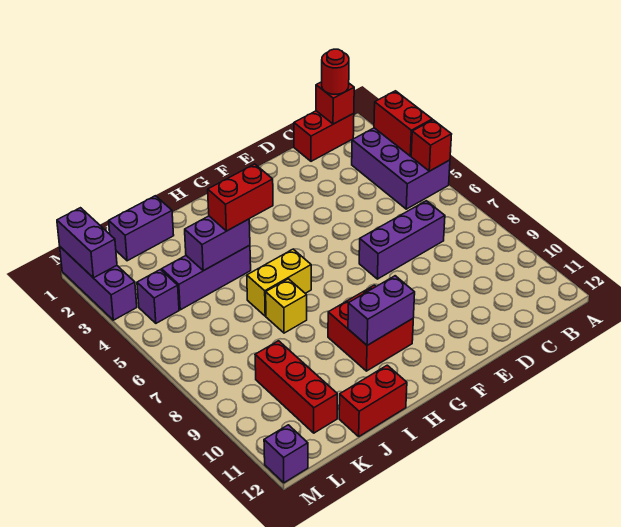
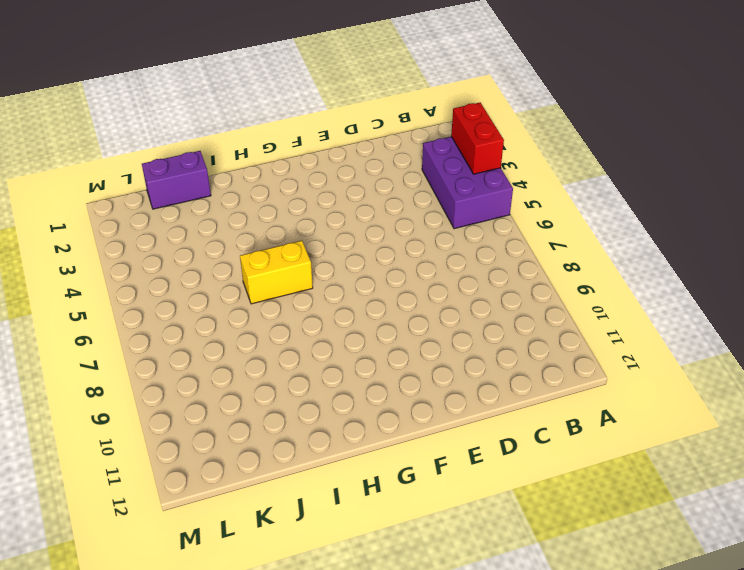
none -> red 1x2 brick [294,111,354,161]
none -> purple 1x3 brick [359,201,445,279]
none -> red 2x2 brick [328,285,413,371]

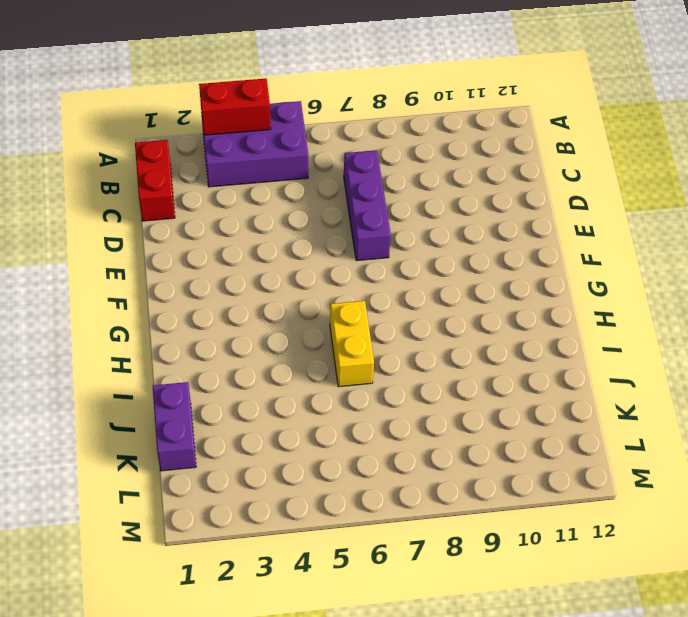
none -> red 2x2 brick [328,285,413,371]
none -> purple 1x3 brick [162,245,251,310]
none -> yellow 1x1 brick [266,279,307,333]

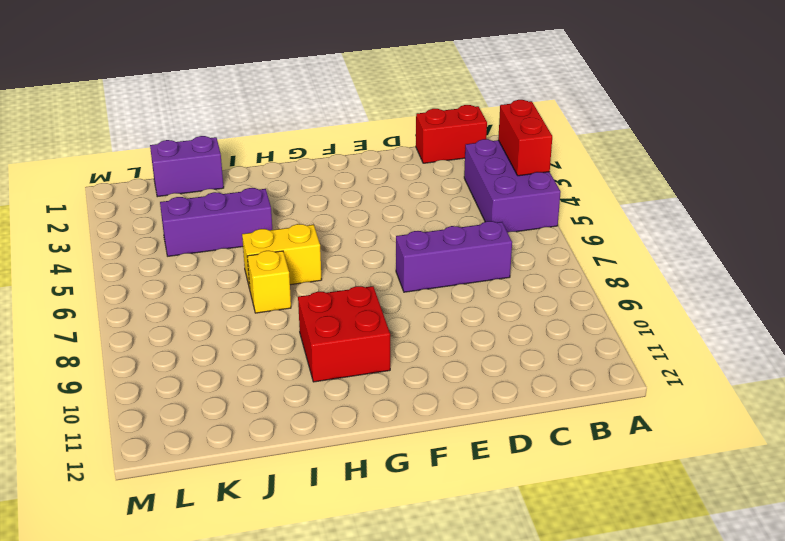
none -> red 1x2 brick [339,365,407,436]
none -> red 1x3 brick [255,341,337,433]
none -> purple 1x1 brick [137,270,179,323]

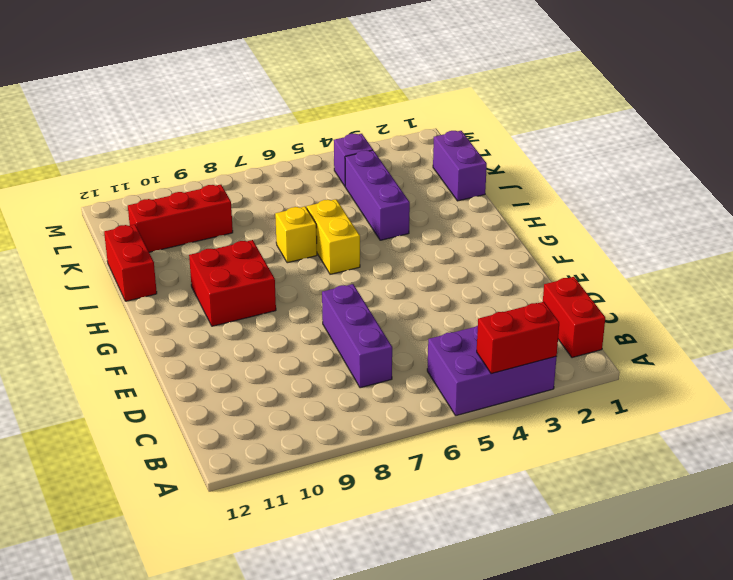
none -> purple 1x3 brick [60,247,137,320]
none -> purple 1x1 brick [264,425,308,483]
none -> red 1x1 brick [411,120,452,171]

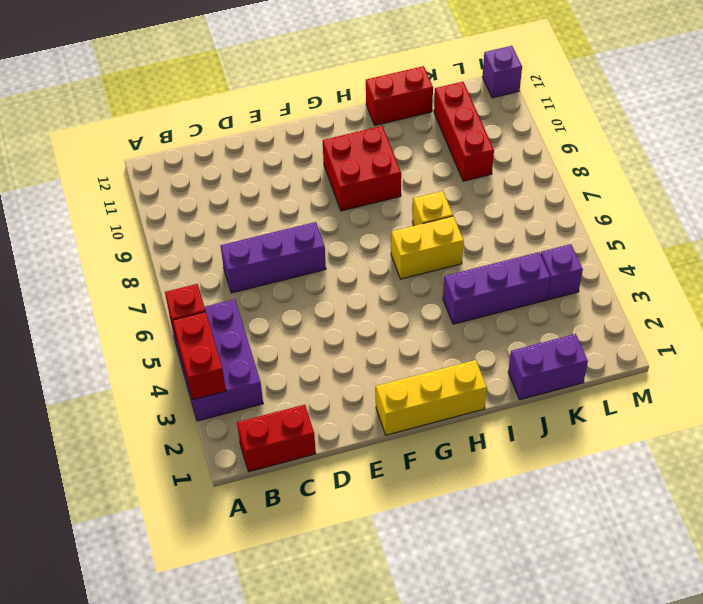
yellow 1x3 brick [376,360,487,435] -> none
none -> purple 1x3 brick [60,247,137,320]
none -> red 1x1 brick [316,82,354,124]
none -> purple 1x2 brick [348,276,415,345]

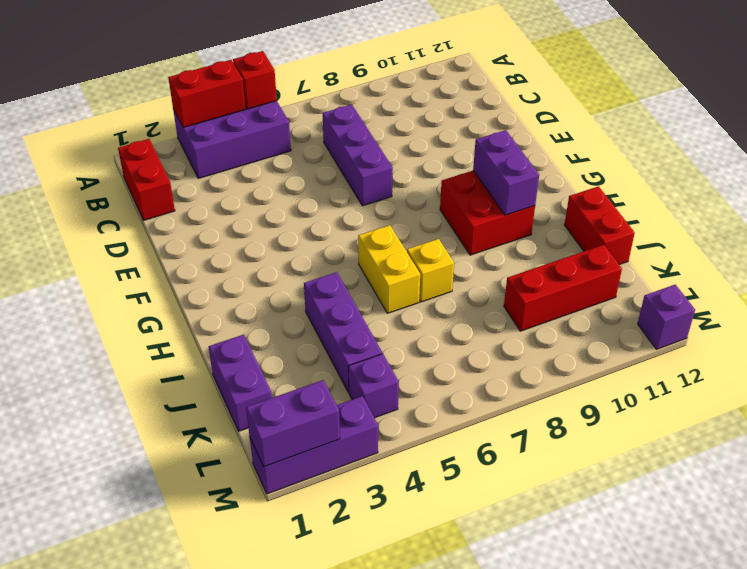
none -> red 1x1 brick [316,82,354,124]
none -> purple 1x2 brick [185,216,250,271]
none -> red 1x1 round brick [322,49,349,94]

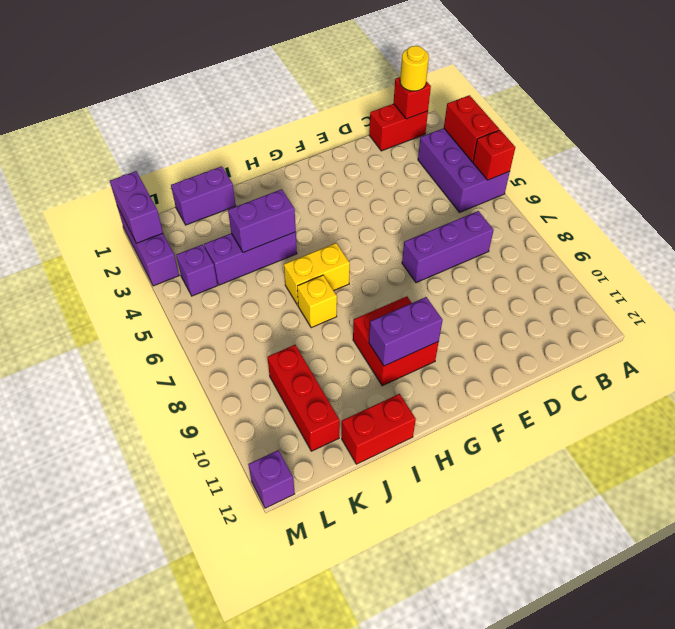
yellow 1x1 round brick [400,46,429,91] -> red 1x1 round brick [322,49,349,94]
none -> red 1x2 brick [208,164,273,231]

